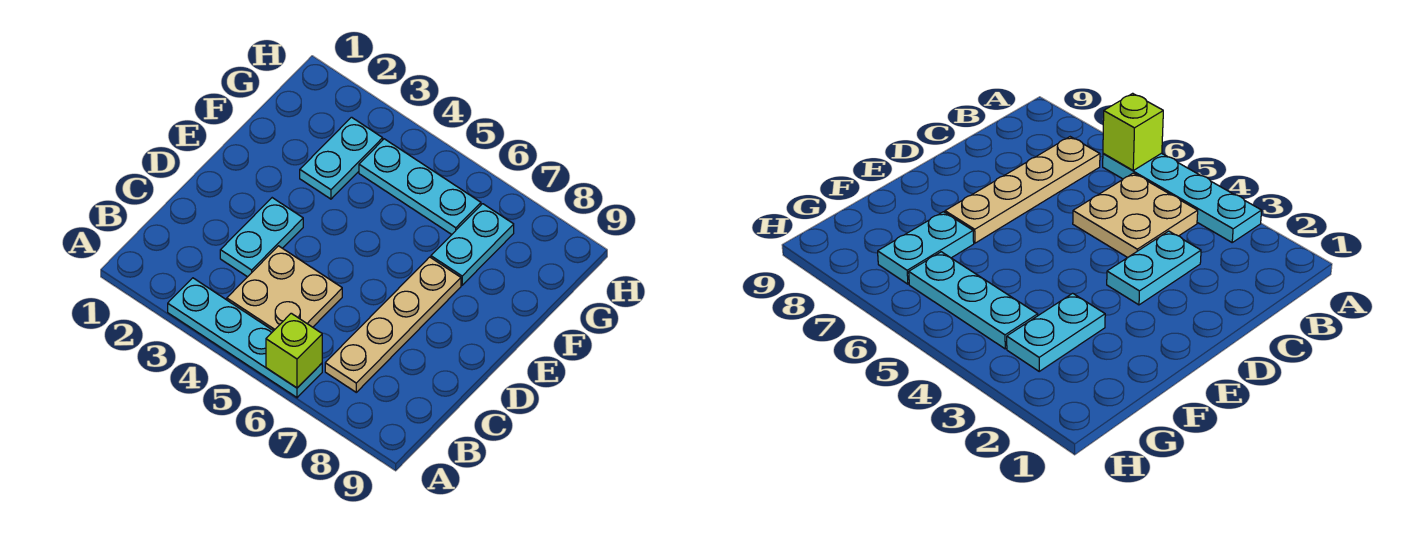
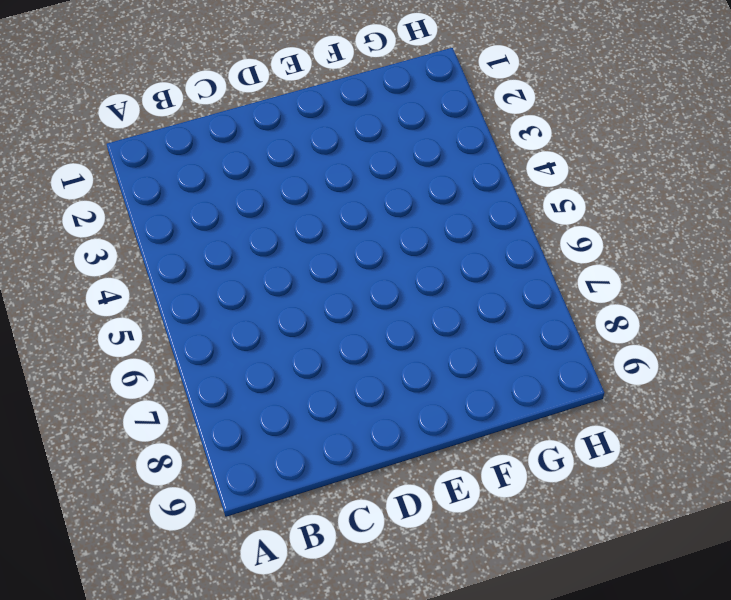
none -> cyan 1x4 plate [168,278,322,398]
none -> tan 2x2 plate [227,246,342,331]

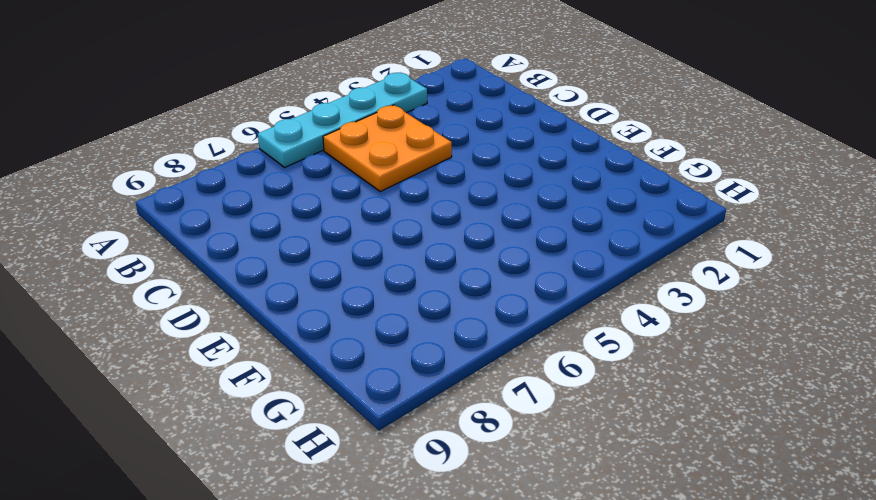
orange 2x2 plate [323,105,452,192] -> tan 2x2 plate [227,246,342,331]
none -> tan 1x4 plate [325,257,461,392]
none -> cyan 1x2 plate [220,198,303,277]

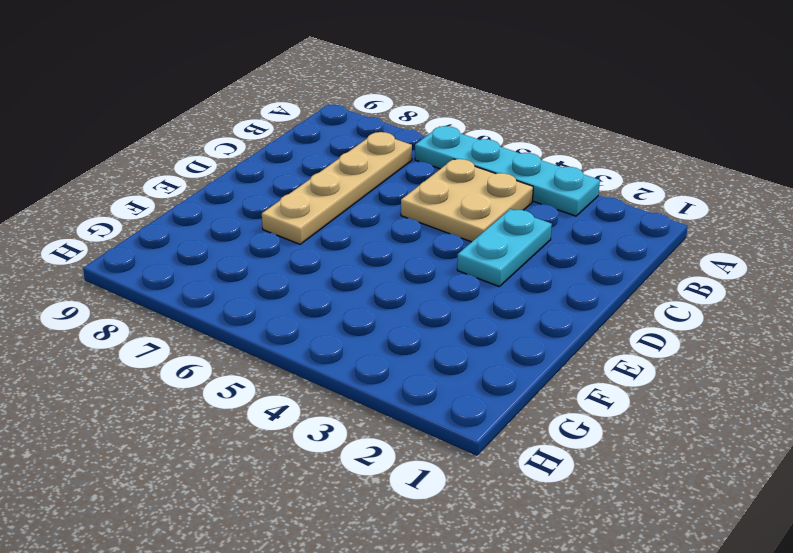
none -> cyan 1x2 plate [300,117,383,199]
none -> cyan 1x2 plate [431,204,514,285]

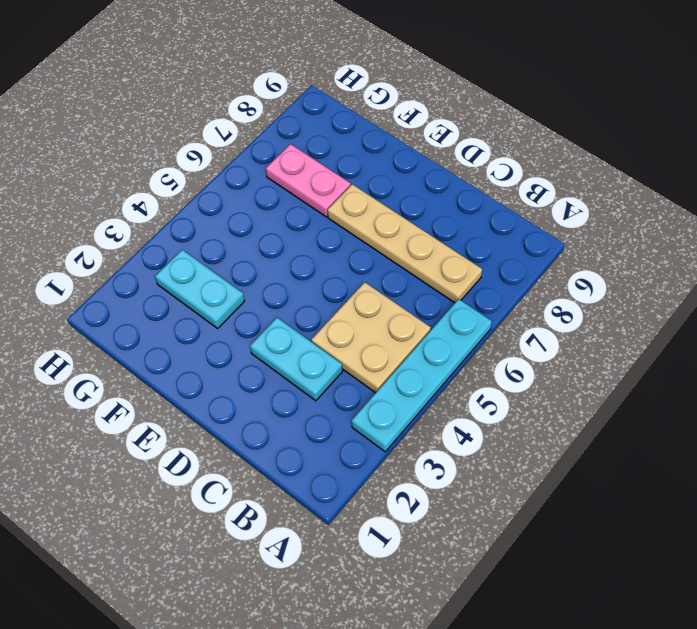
pink 1x2 plate [266,144,351,217] -> cyan 1x2 plate [431,204,514,285]
none -> cyan 1x3 plate [359,139,481,234]
none -> lime 1x1 brick [266,313,322,388]

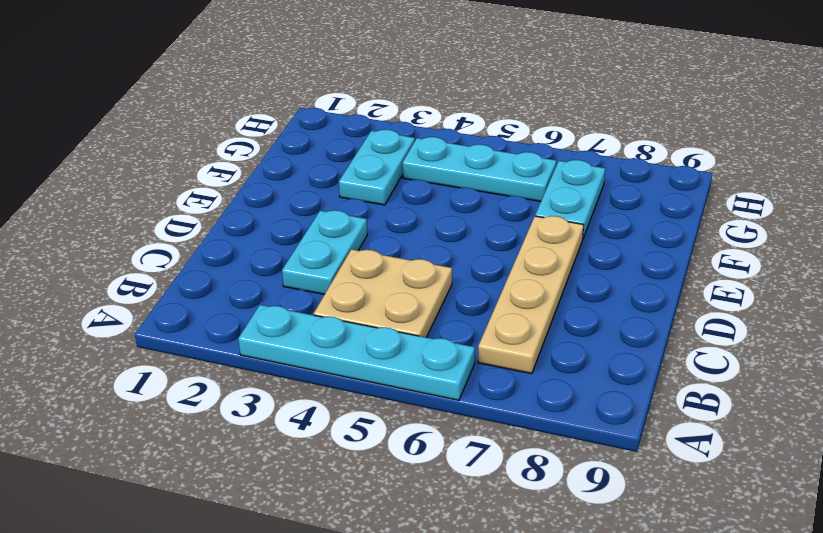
none -> lime 1x1 brick [266,313,322,388]

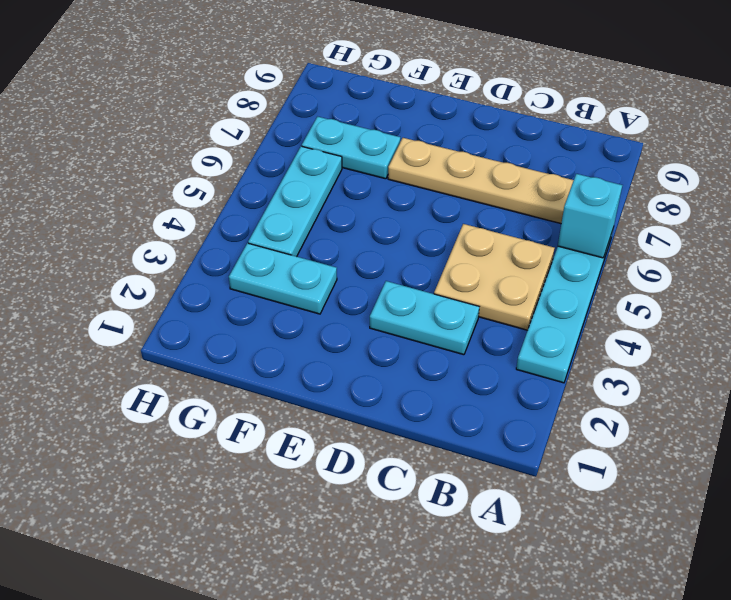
cyan 1x1 brick [558,174,622,258] -> lime 1x1 brick [266,313,322,388]

